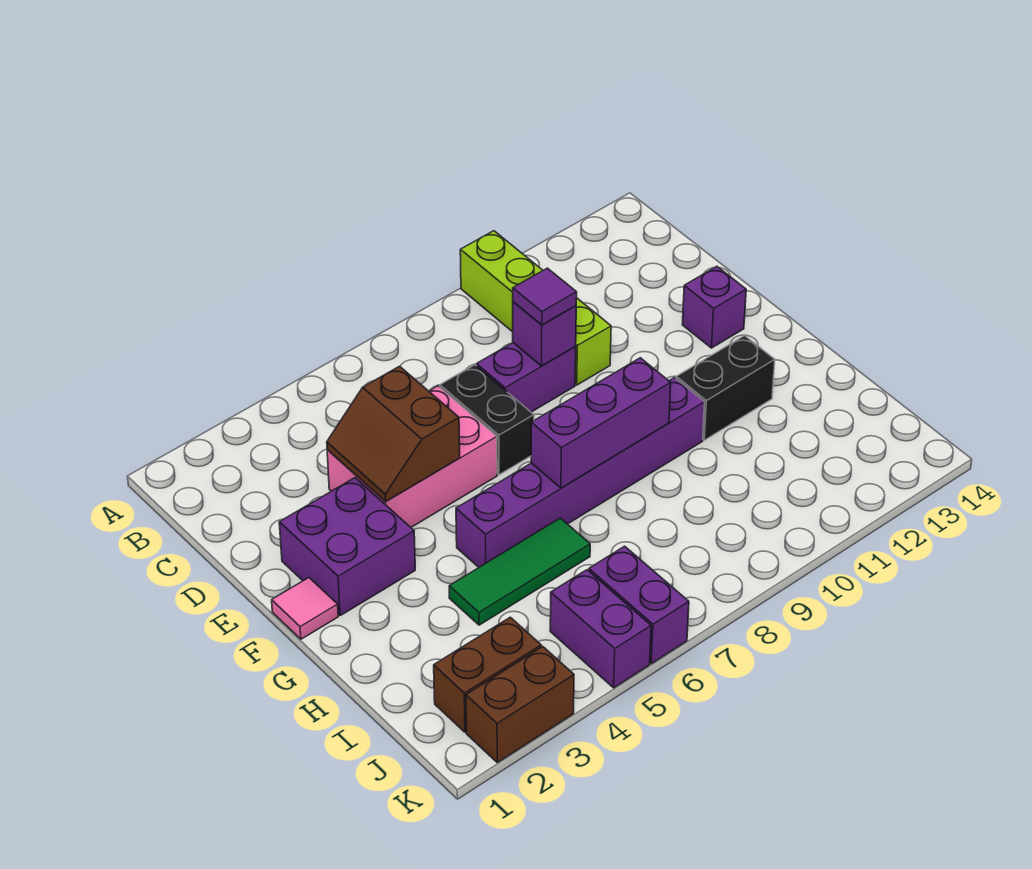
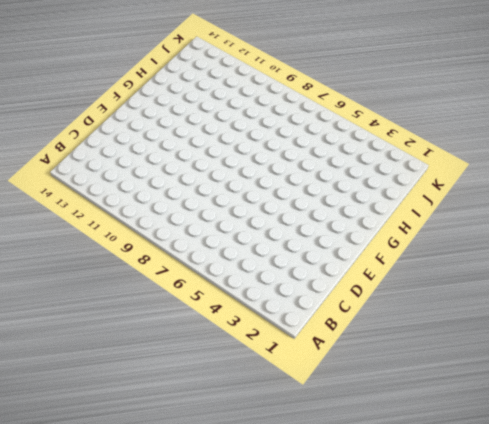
none -> lime 1x4 brick [460,231,611,385]
none -> pink 2x3 brick [327,386,497,527]
none -> black 1x2 brick [440,365,534,475]

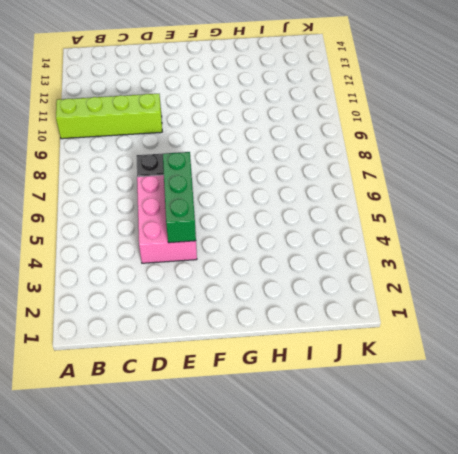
green 1x3 brick [163,152,196,243] -> brown 2x2 slope [327,366,460,502]
none -> purple 1x2 brick [477,343,576,412]
none -> purple 2x2 brick [279,478,415,615]
none -> purple 1x1 brick [682,266,746,348]

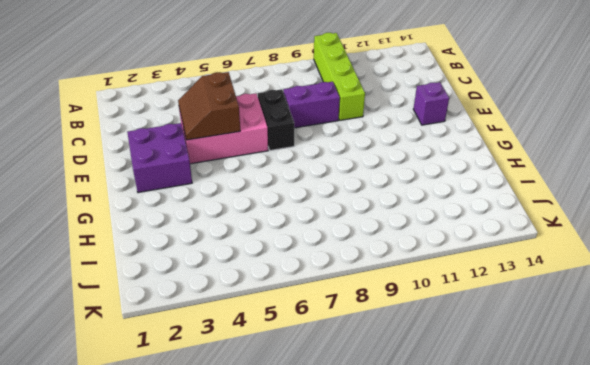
none -> pink 1x1 tile [272,578,338,639]
none -> purple 1x6 brick [456,378,705,567]
none -> black 1x2 brick [676,336,775,440]

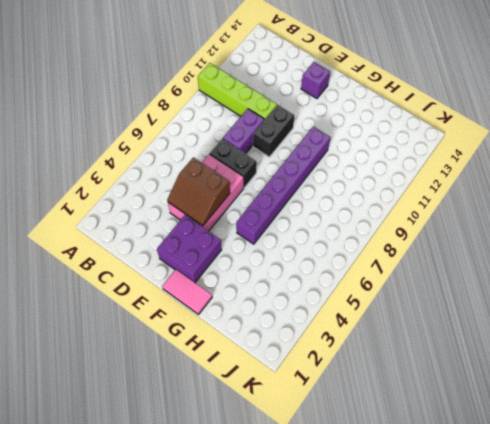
black 1x2 brick [253,105,295,157] -> black 1x2 brick moved to [676,336,775,440]
pink 1x2 tile [162,270,212,314] -> pink 1x1 tile [272,578,338,639]
none -> green 1x3 tile [449,518,590,625]
none -> brown 1x2 brick [434,617,541,732]
none -> purple 1x2 brick [550,570,651,688]

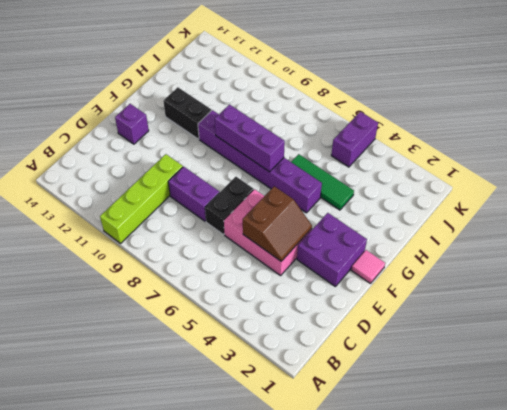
none -> brown 1x2 brick [434,617,541,732]
none -> purple 1x2 brick [589,546,689,664]
none -> brown 1x2 brick [466,647,574,763]

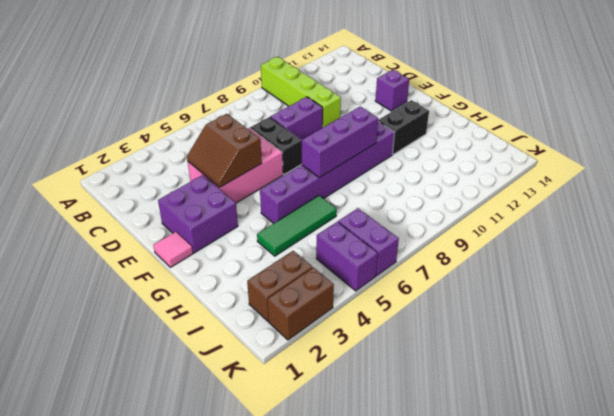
none -> purple 1x1 brick [513,302,576,366]
none -> purple 1x1 tile [513,268,577,325]

